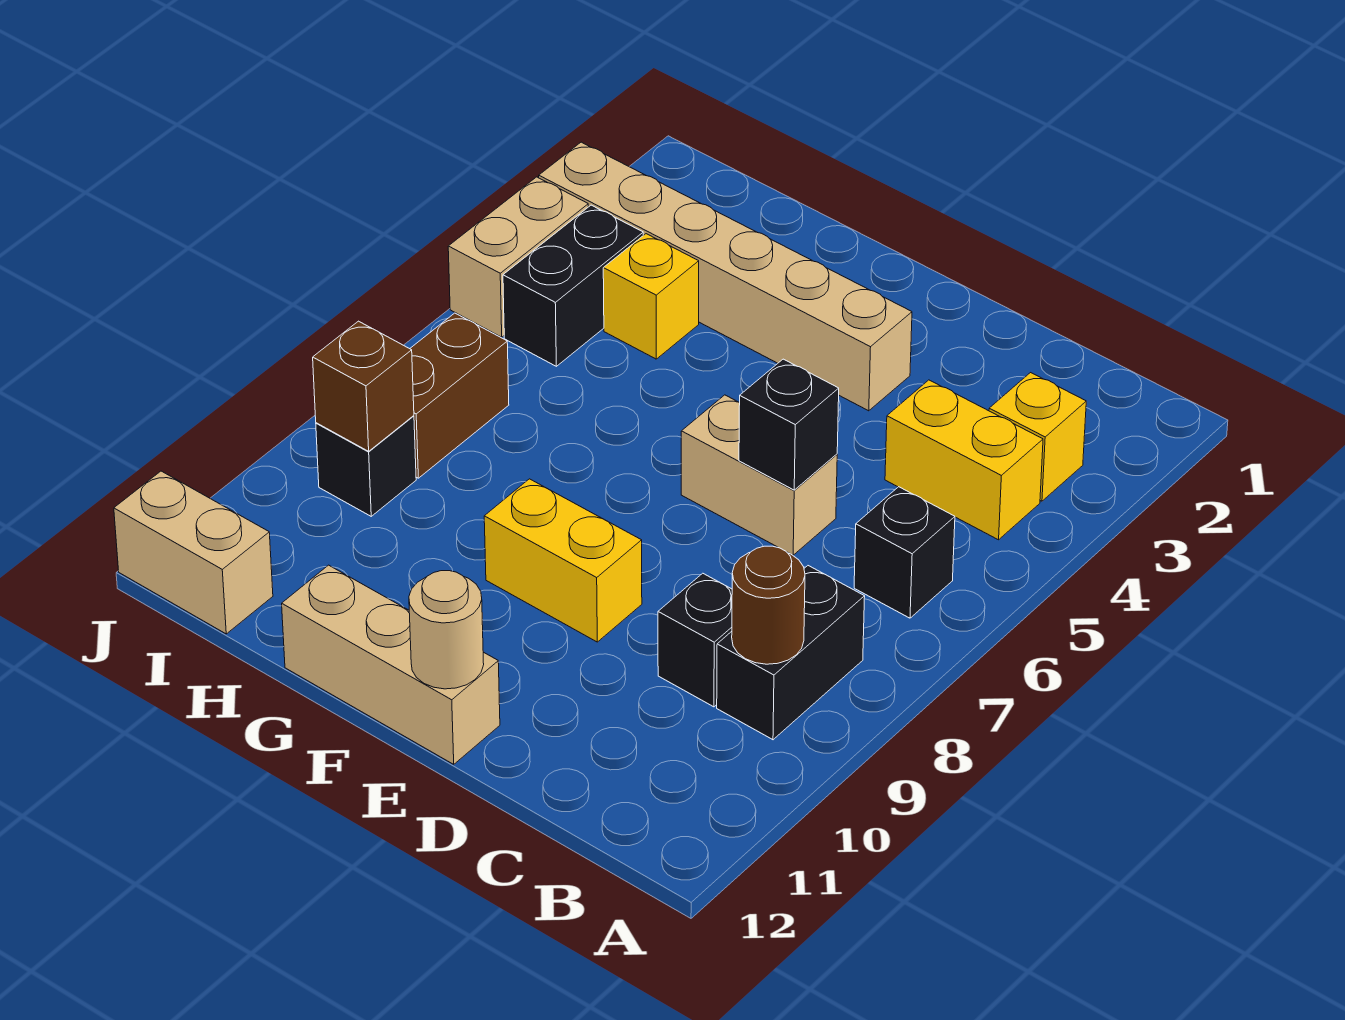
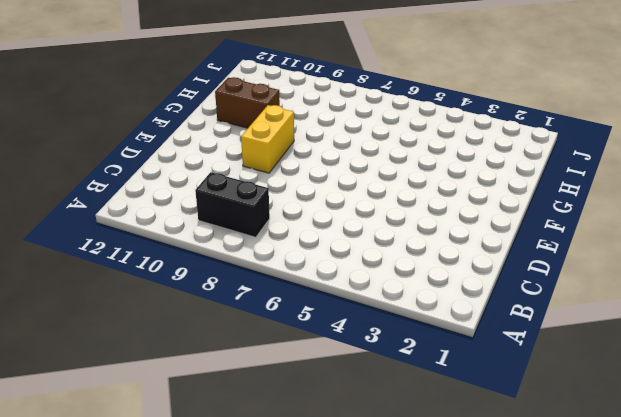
brown 1x2 brick [215,77,280,128] -> brown 1x2 brick moved to [410,313,509,478]
none -> yellow 1x1 brick [989,373,1086,501]
none -> yellow 1x2 brick [885,380,1043,540]
none -> black 1x1 brick [854,487,955,618]

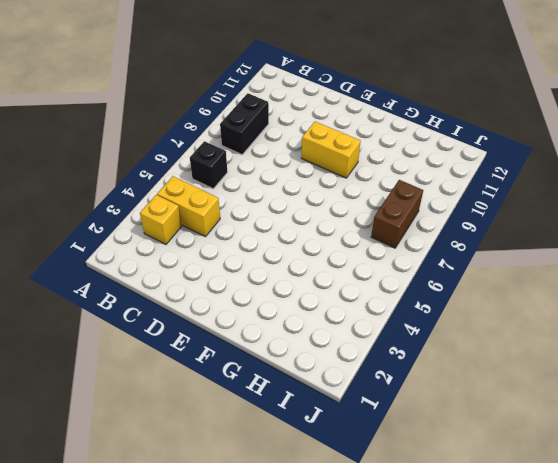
none -> black 1x1 brick [658,573,732,707]
none -> tan 1x2 brick [681,395,837,555]
none -> tan 1x6 brick [539,142,912,411]

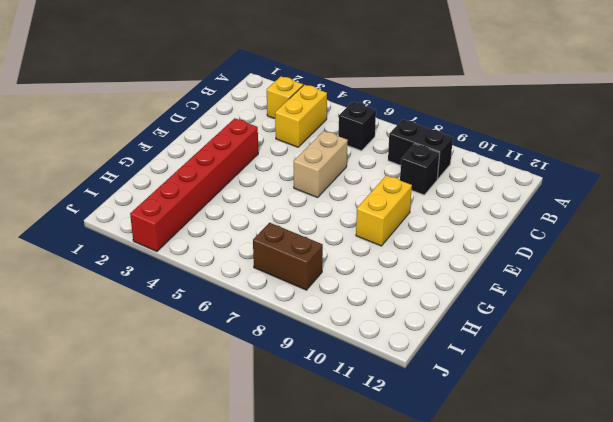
red 1x6 brick [130,118,258,252] -> tan 1x6 brick [539,142,912,411]
none -> tan 1x3 brick [282,565,500,764]
none -> yellow 1x1 brick [603,234,699,359]
none -> black 1x2 brick [503,205,643,366]

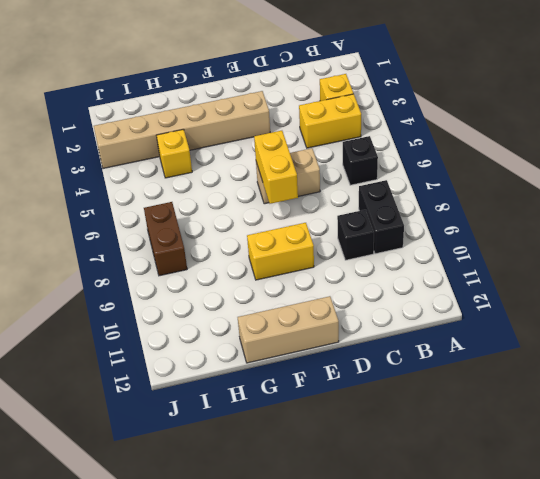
yellow 1x2 brick [254,131,298,204] -> none
none -> black 1x2 brick [503,205,643,366]
none -> black 1x1 brick [316,416,416,516]
none -> tan 1x2 brick [114,471,273,634]

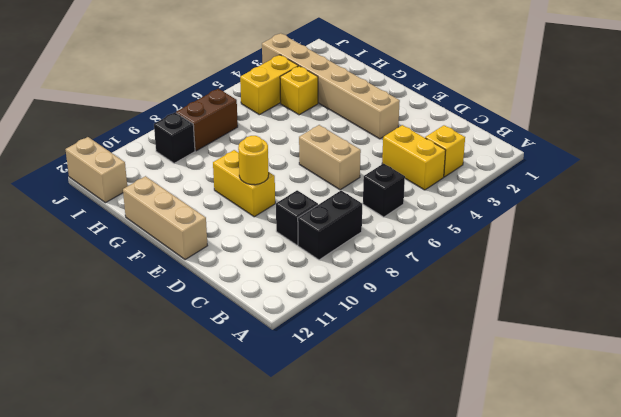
yellow 1x1 round brick [238,136,269,185] -> none
yellow 1x2 brick [240,55,298,115] -> black 1x2 brick [503,205,643,366]
none -> tan 1x2 brick [448,177,588,337]
none -> brown 1x1 round brick [732,546,805,664]
none -> black 1x1 brick [739,359,839,490]

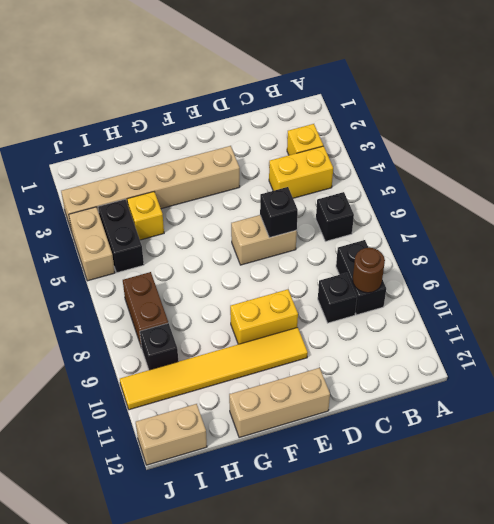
yellow 1x6 tile [120,327,308,410] -> none
none -> tan 1x1 round brick [409,571,484,689]
none -> brown 1x1 brick [313,321,414,451]

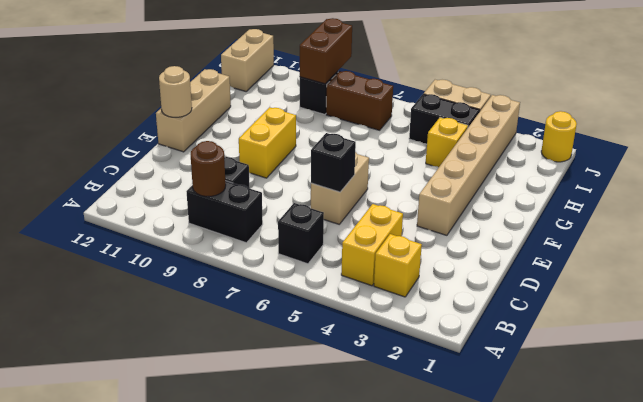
brown 1x2 brick [300,18,352,84] -> brown 1x1 brick [313,321,414,451]
yellow 1x1 round brick [541,111,577,162] -> none

